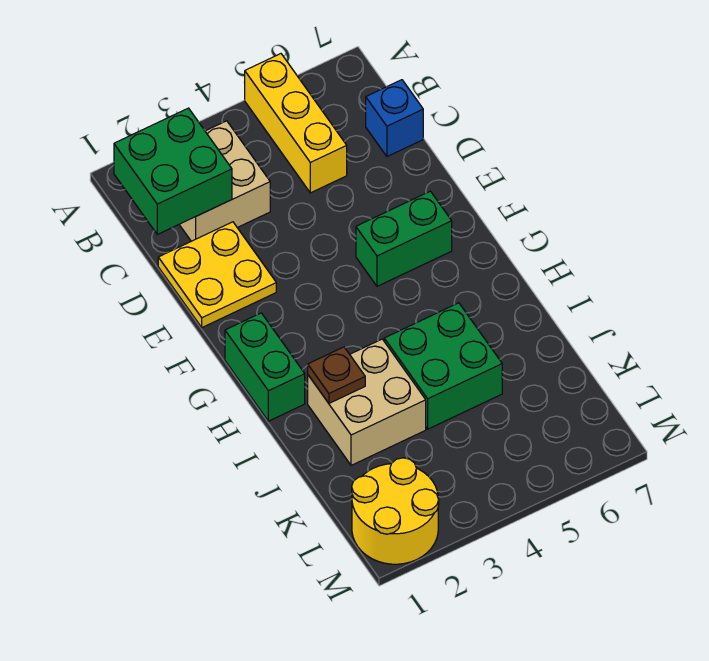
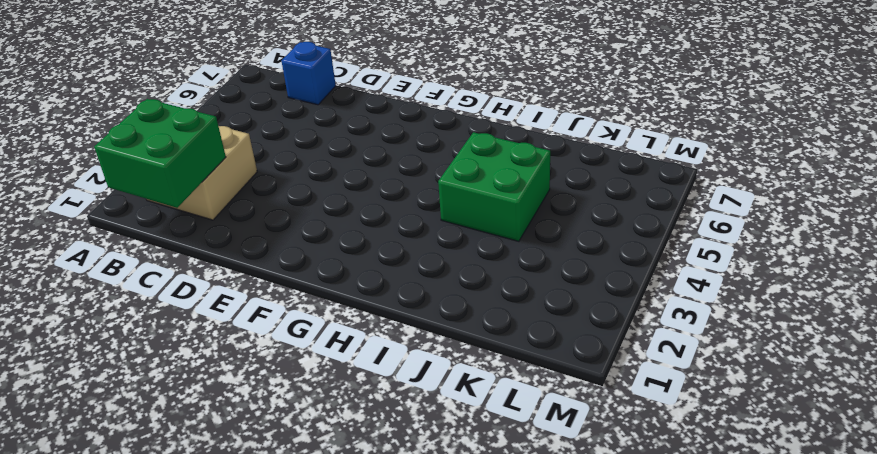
none -> yellow 1x3 brick [245,54,347,193]
none -> yellow 2x2 plate [158,222,276,327]

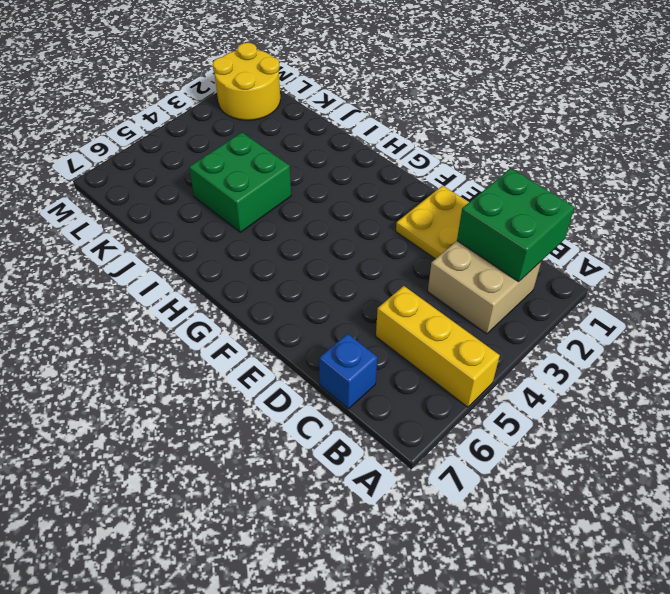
none -> green 1x2 brick [356,191,452,286]
none -> green 1x2 brick [225,313,305,421]

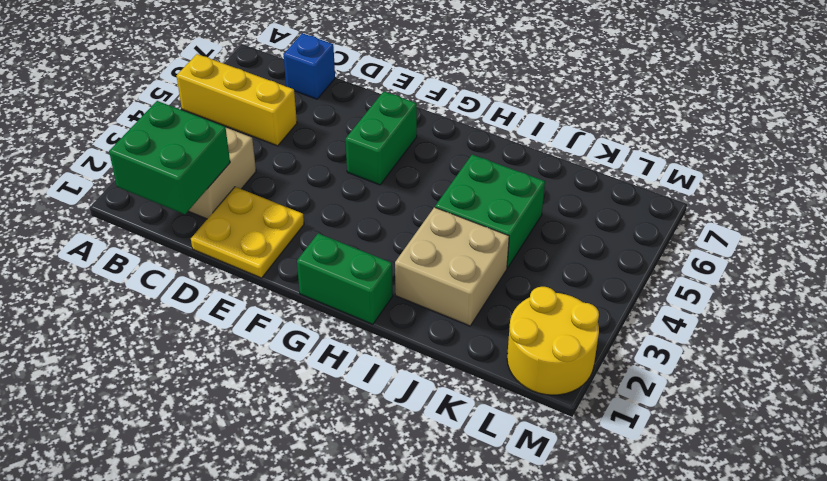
none -> brown 1x1 plate [308,347,365,403]

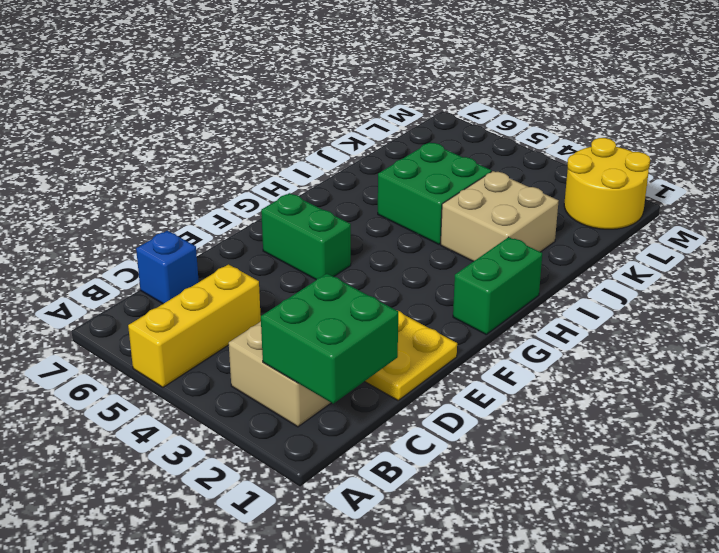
none -> brown 1x1 plate [308,347,365,403]

